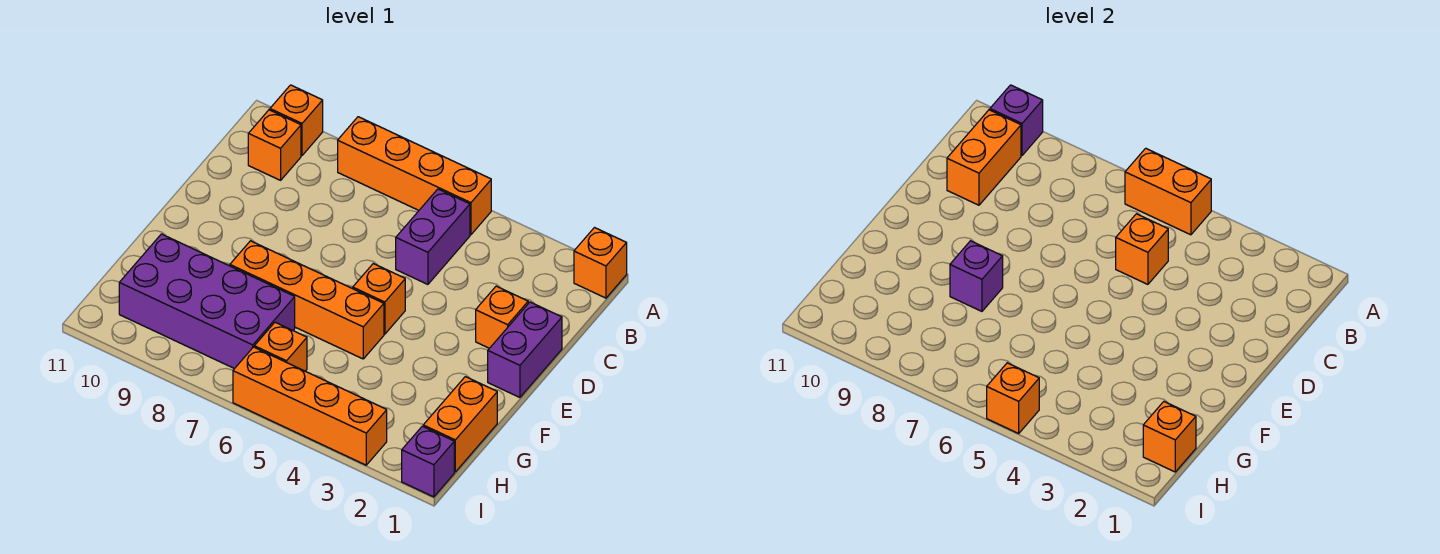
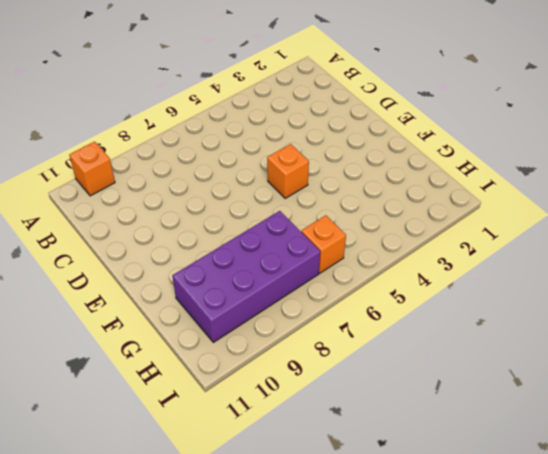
none -> orange 1x1 brick [574,228,627,298]
none -> orange 1x4 brick [338,117,491,235]
none -> purple 1x2 brick [396,189,470,284]

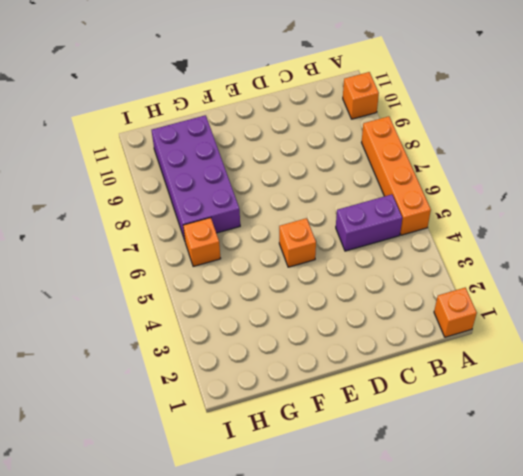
none -> orange 1x1 brick [248,110,301,180]
none -> purple 1x2 brick [488,302,562,397]
none -> orange 1x1 brick [476,286,528,348]

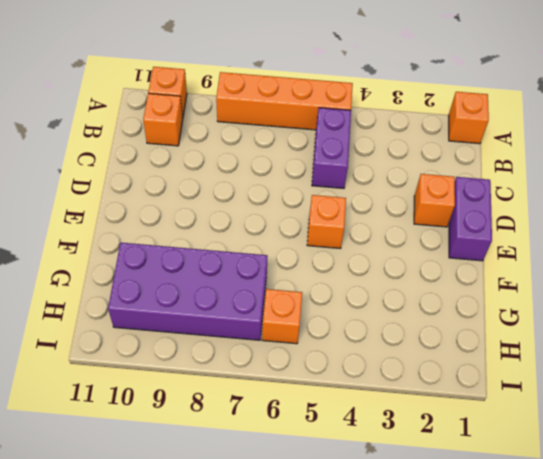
none -> orange 1x4 brick [230,241,384,359]
none -> orange 1x2 brick [423,377,497,472]
none -> purple 1x1 brick [402,426,454,497]

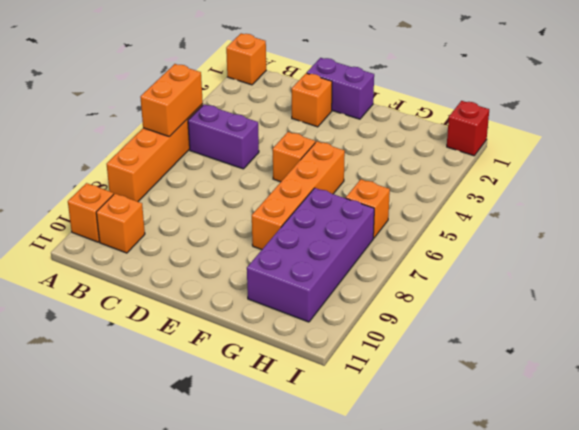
red 1x1 brick [447,101,489,156] -> purple 1x1 brick [402,426,454,497]
none -> orange 1x2 brick [423,377,497,472]
none -> orange 1x4 brick [233,347,387,465]
none -> purple 1x1 brick [990,85,1043,156]

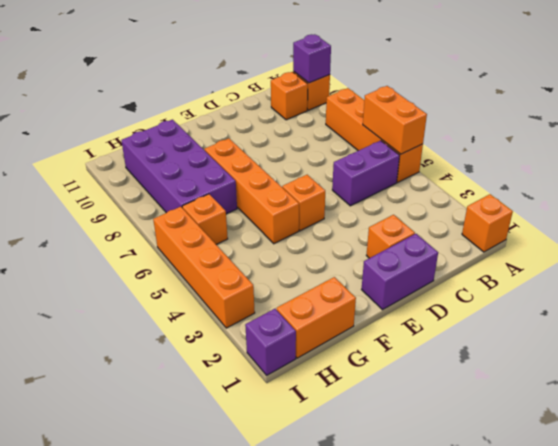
none -> orange 1x2 brick [947,110,1021,205]
none -> orange 1x1 brick [1116,214,1168,284]
none -> purple 1x1 brick [950,241,1003,311]

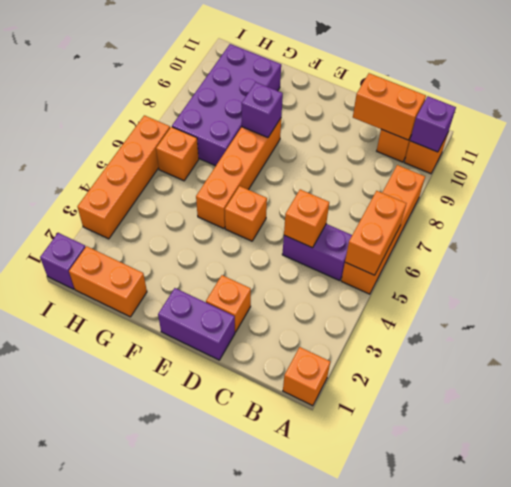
none -> orange 1x1 brick [1143,402,1196,472]
none -> orange 1x1 brick [987,363,1039,433]

